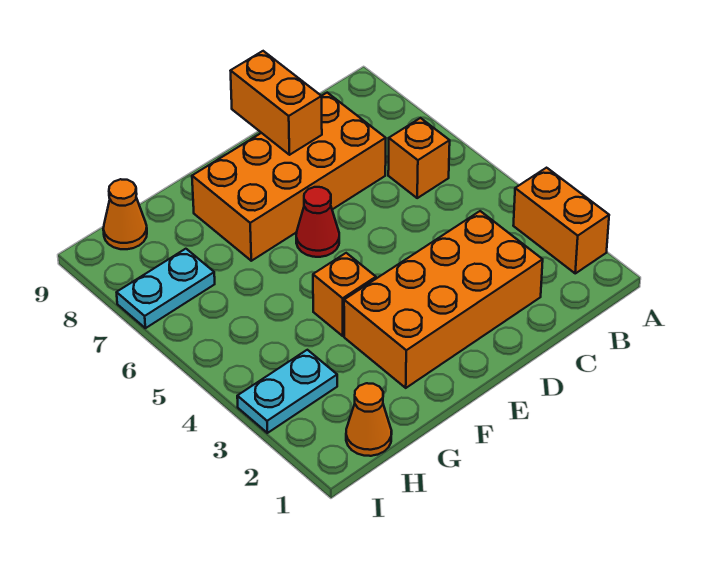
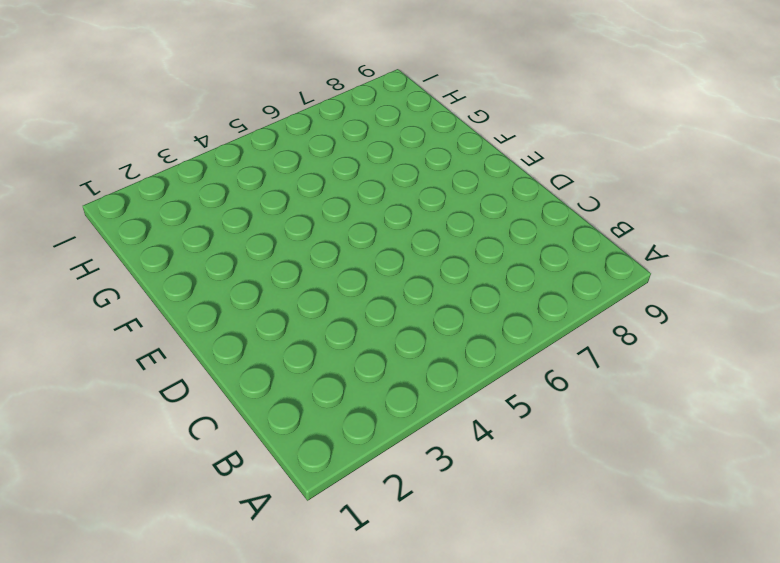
none -> orange 1x2 brick [513,168,609,273]
none -> orange 1x1 brick [388,118,450,198]

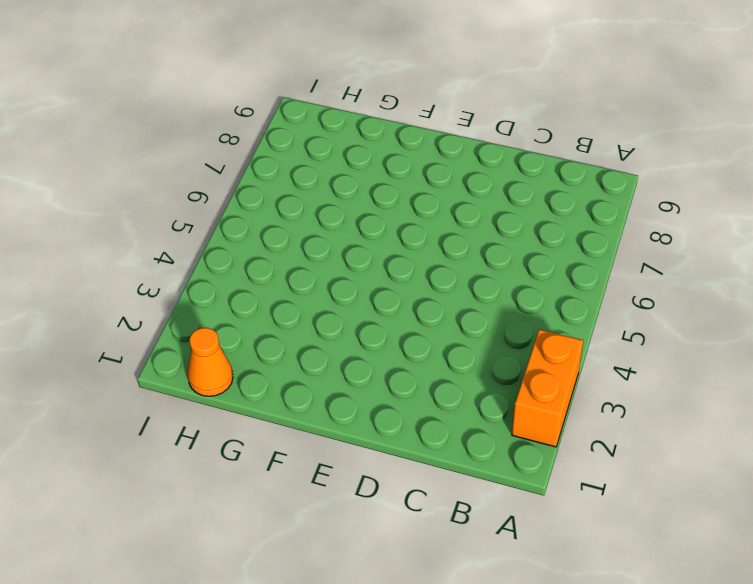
none -> orange 1x1 brick [388,118,450,198]
none -> orange 2x4 brick [344,211,543,388]

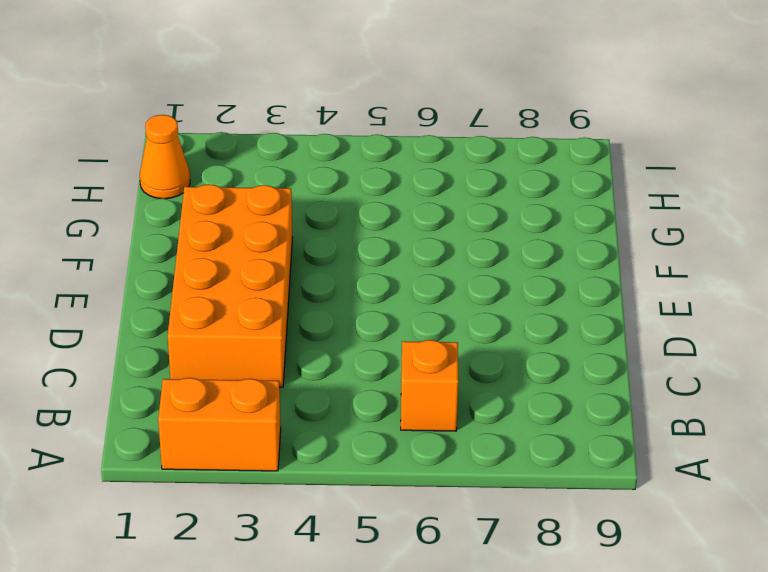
none -> orange 2x4 brick [192,93,386,261]
none -> red 1x1 cone [296,187,339,257]

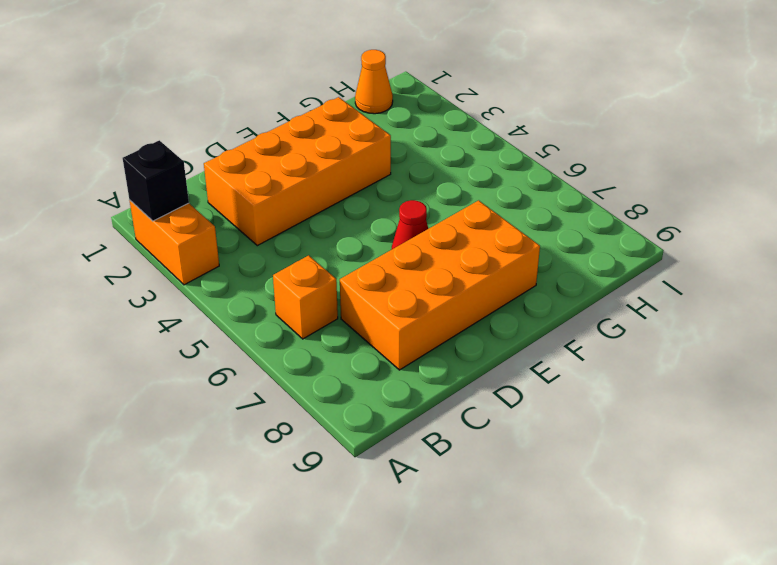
black 1x1 brick [123,140,189,221] -> none
none -> orange 1x1 brick [313,253,376,336]
none -> cyan 1x2 plate [237,350,337,433]

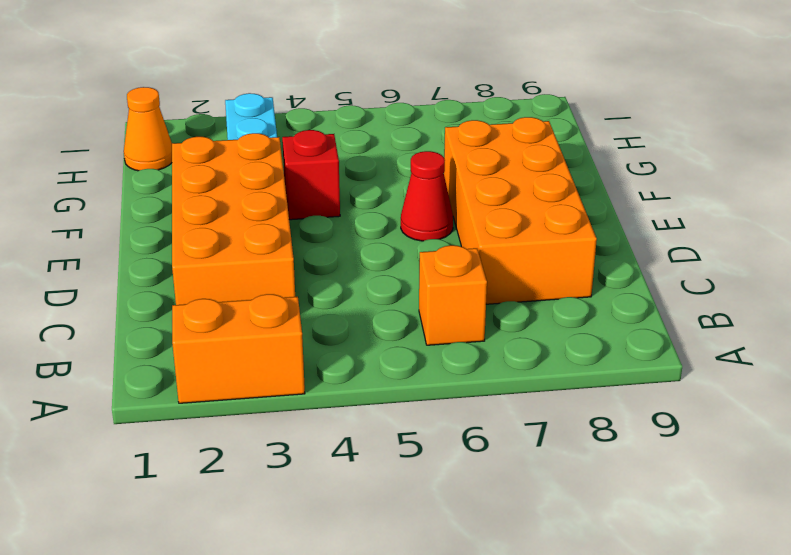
red 1x1 brick [282,130,340,220] -> orange 1x1 brick [313,253,376,336]
none -> cyan 1x2 plate [117,249,215,328]
none -> orange 1x1 cone [103,179,147,249]

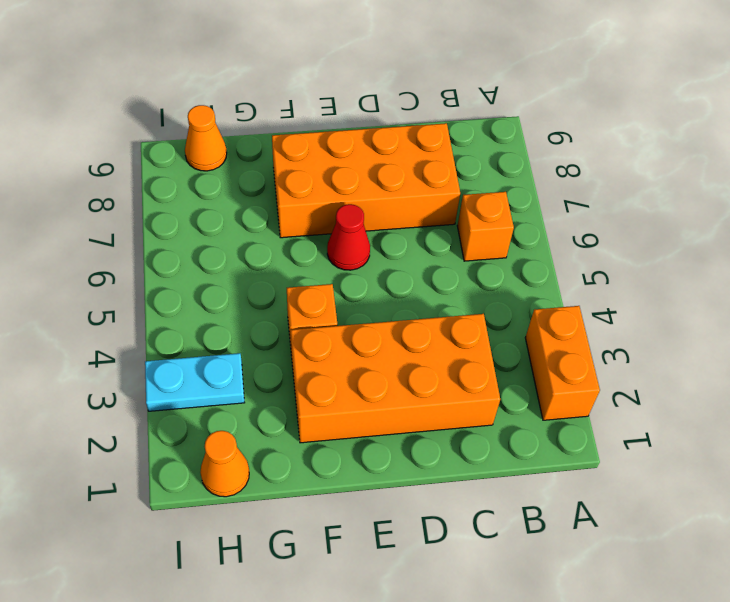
none -> cyan 1x2 plate [117,249,215,328]
none -> orange 1x2 brick [231,51,322,155]

